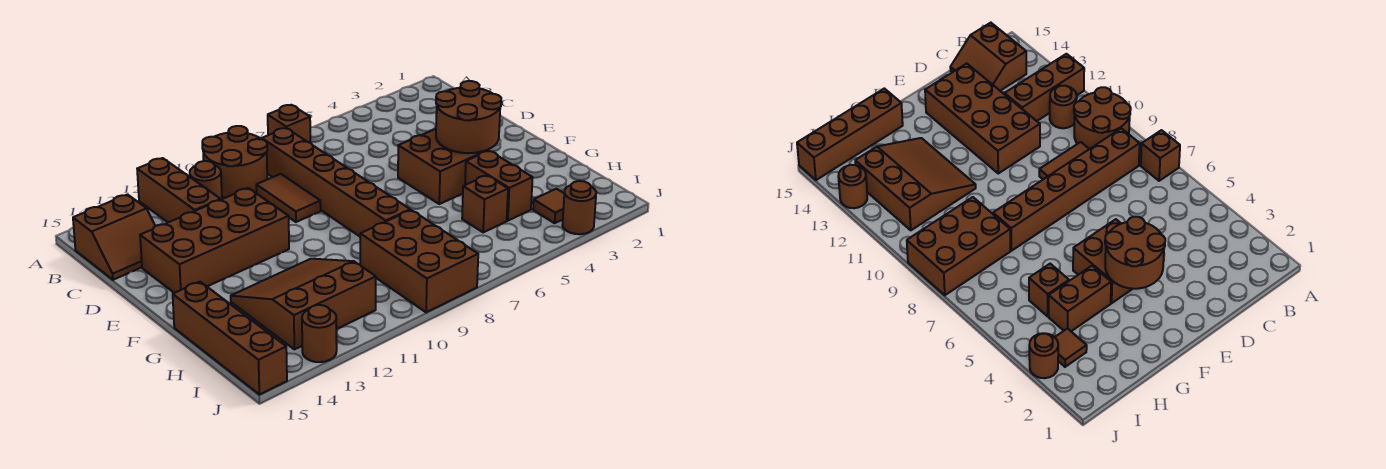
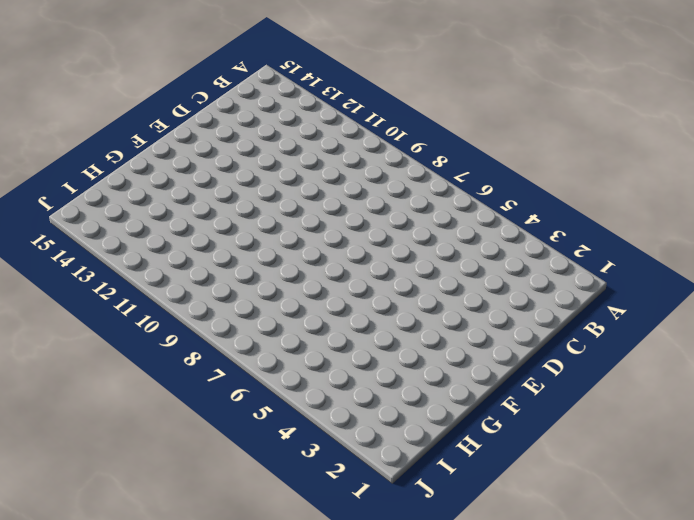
none -> brown 1x1 brick [268,105,310,143]
none -> brown 2x2 round brick [202,126,267,198]
none -> brown 1x3 brick [137,158,221,222]

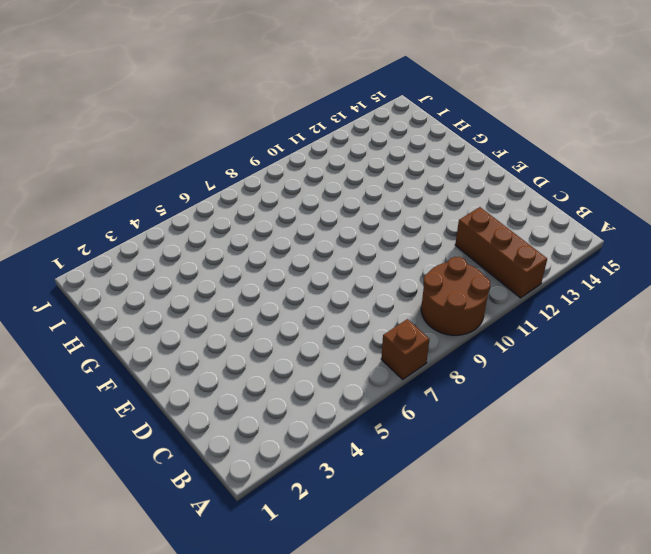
none -> brown 1x6 brick [262,128,410,236]
none -> brown 1x1 round brick [190,161,222,200]
none -> brown 2x2 slope [73,195,155,280]

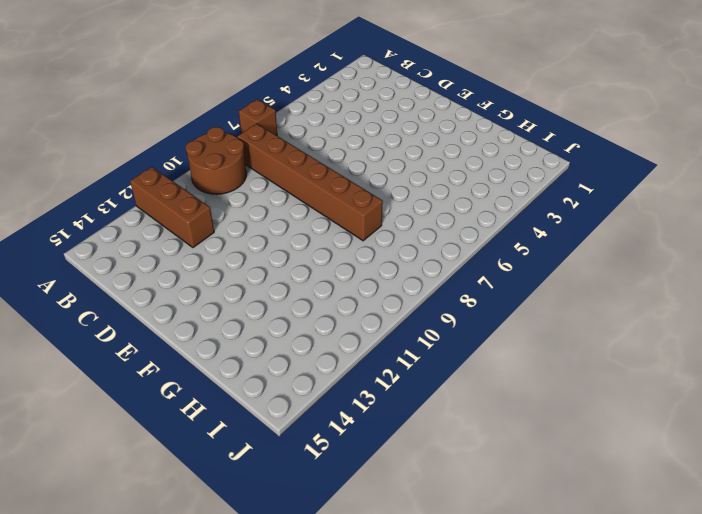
none -> brown 1x1 round brick [190,161,222,200]
none -> brown 2x2 slope [73,195,155,280]
none -> brown 1x2 tile [256,174,321,222]

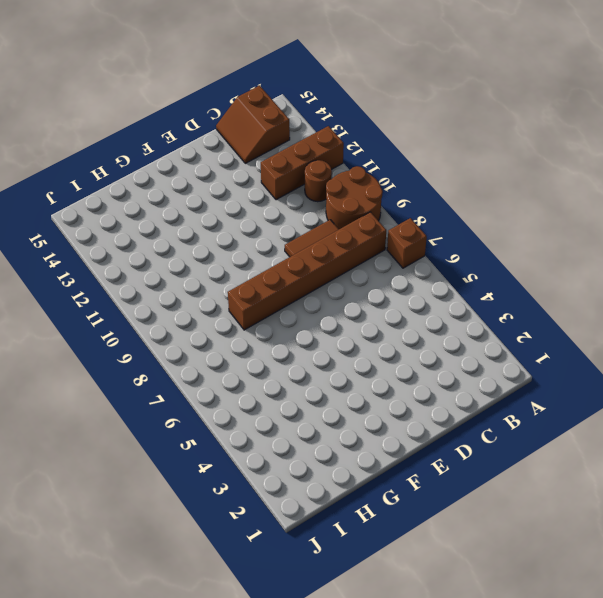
none -> brown 2x4 brick [140,188,289,293]
none -> brown 2x2 brick [398,129,488,204]
none -> brown 1x2 brick [465,151,533,221]

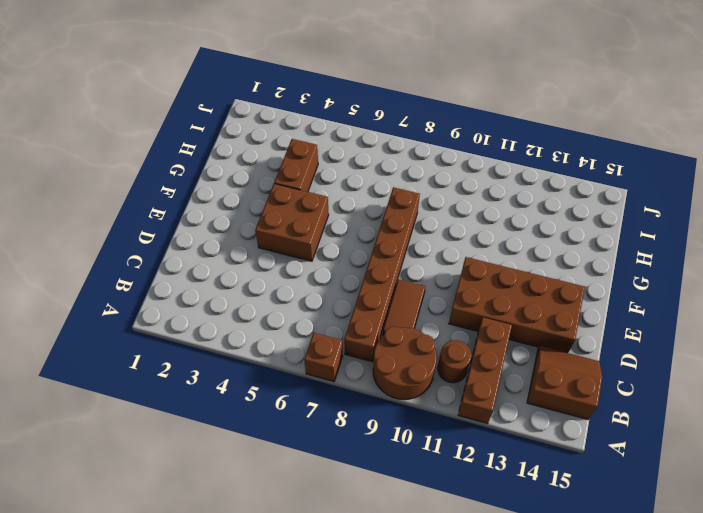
none -> brown 3x3 slope [231,259,376,349]
none -> brown 1x4 brick [173,282,287,395]
none -> brown 1x1 brick [462,175,508,232]

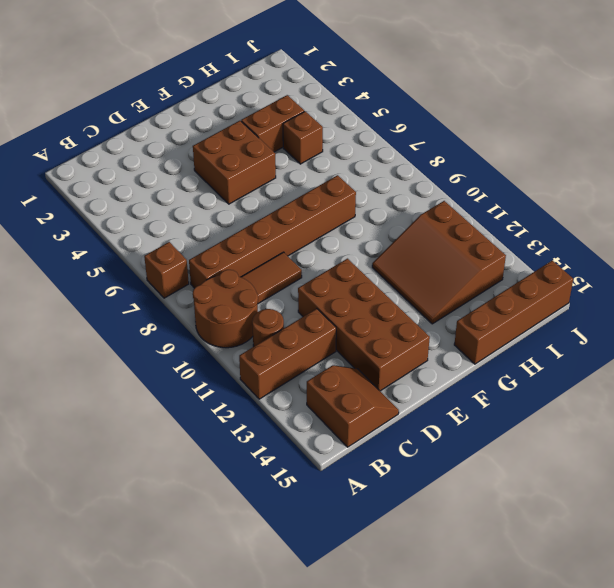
none -> brown 2x3 brick [360,210,478,312]
none -> brown 1x1 tile [533,189,564,223]
none -> brown 1x1 round brick [562,181,596,234]

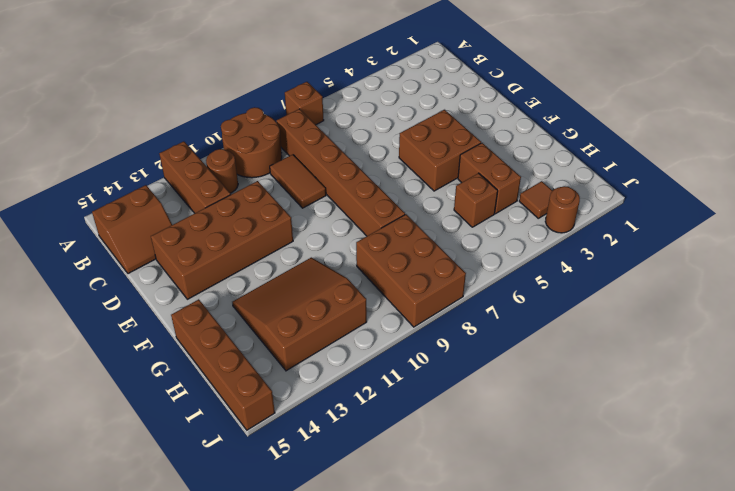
none -> brown 1x1 round brick [302,305,337,362]
none -> brown 2x2 round brick [436,81,501,153]

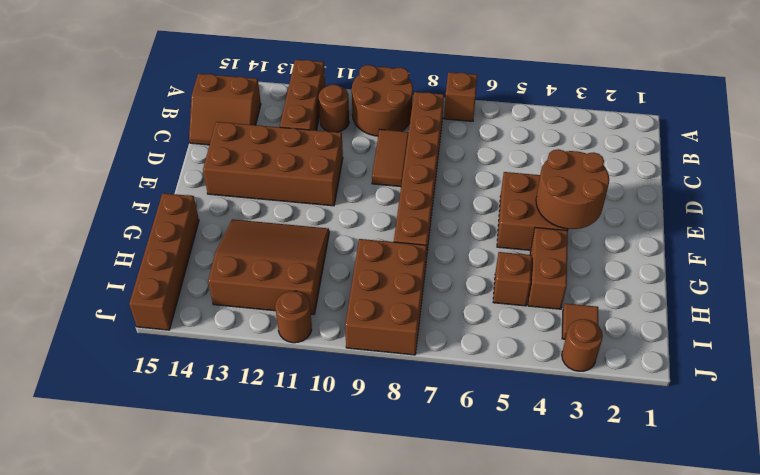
brown 1x1 round brick [275,291,312,343] -> brown 1x1 round brick moved to [302,305,337,362]

